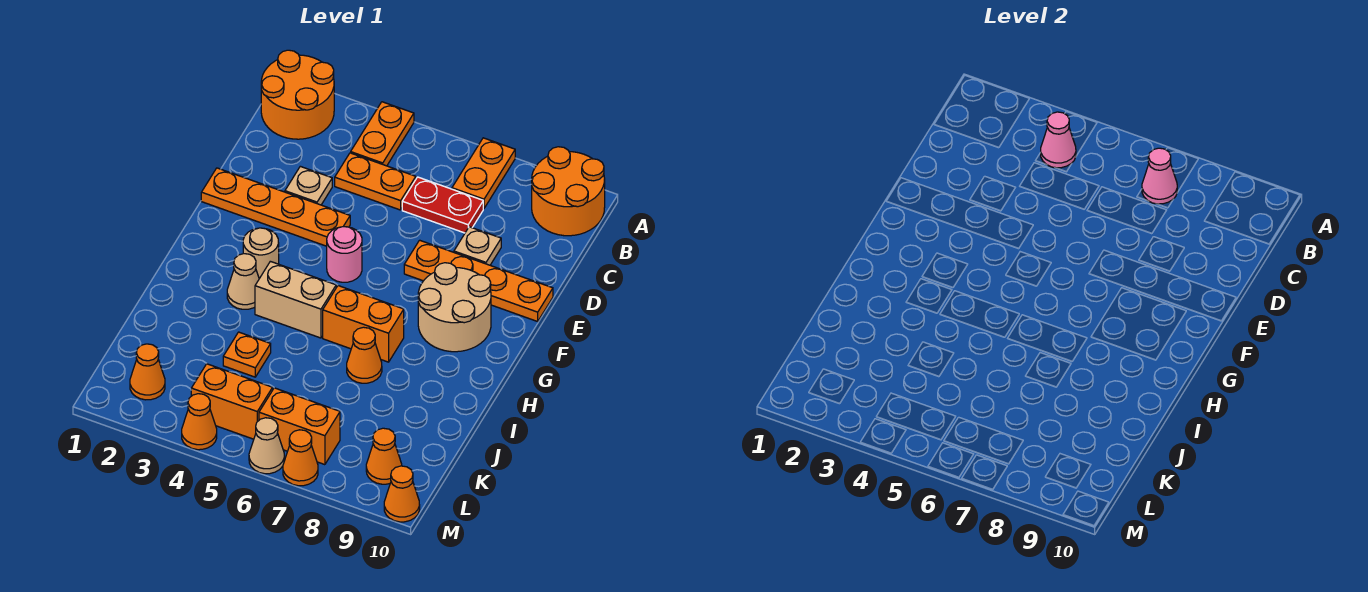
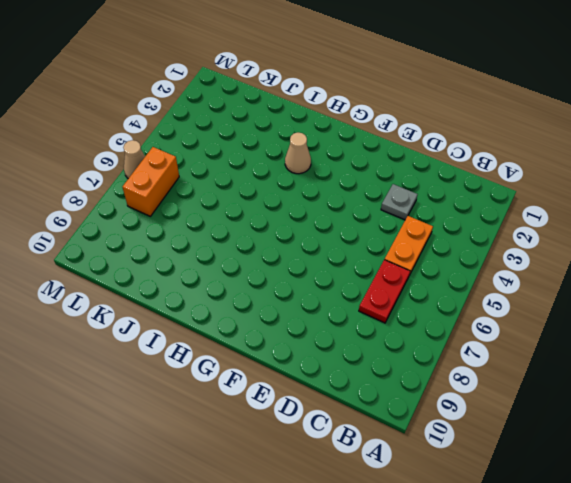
grey 1x1 plate [381,184,418,220] -> tan 1x1 plate [285,166,332,205]
none -> orange 2x2 round brick [261,50,334,139]
none -> orange 1x2 plate [351,102,414,166]
none -> orange 1x2 plate [452,138,515,208]

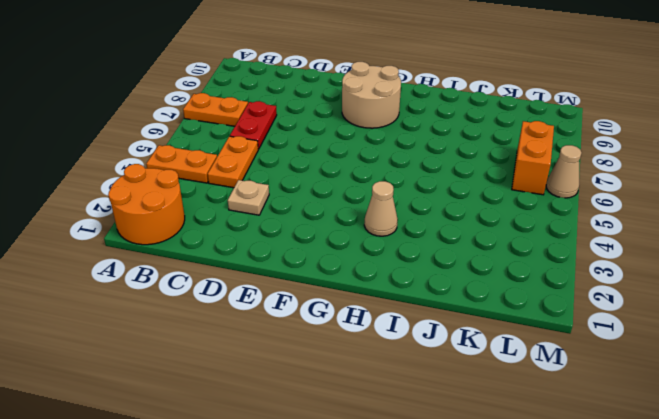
none -> orange 2x2 round brick [532,147,605,236]
none -> tan 1x1 plate [454,227,501,265]
none -> orange 1x4 plate [201,168,350,246]

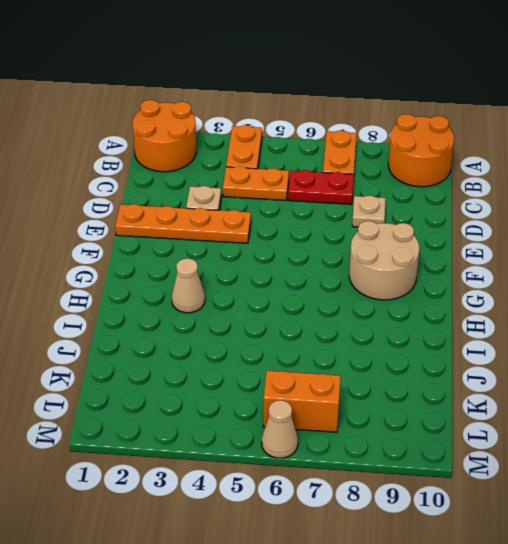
none -> orange 1x4 plate [404,240,553,321]
none -> pink 1x1 round brick [327,226,362,282]
none -> tan 1x1 round brick [243,228,279,279]

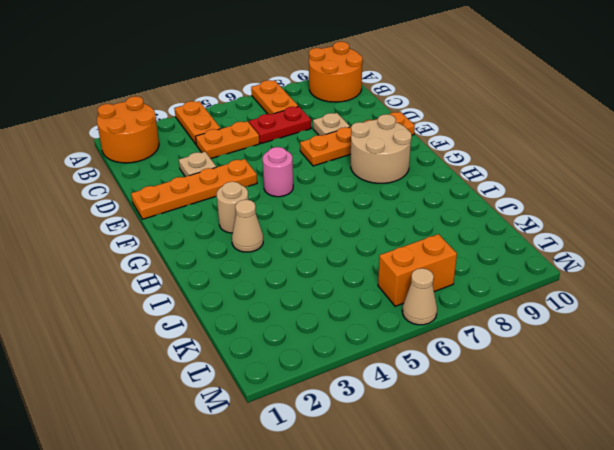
none -> tan 1x2 brick [255,261,336,338]
none -> orange 1x2 brick [323,286,404,362]
none -> orange 1x1 cone [347,327,382,383]

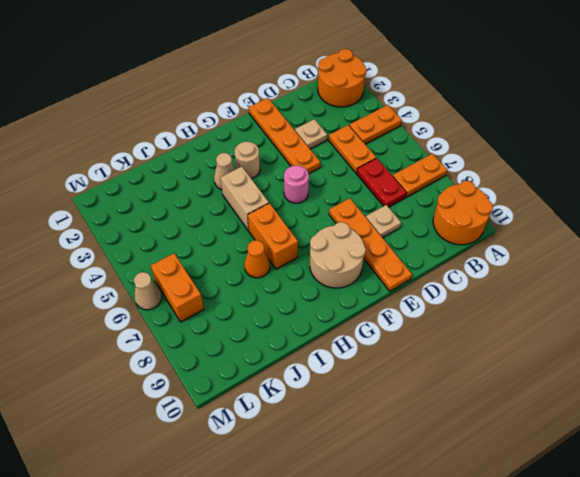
none -> orange 1x1 plate [223,332,271,377]
none -> orange 1x1 cone [130,344,165,400]
none -> orange 1x2 brick [191,364,273,439]

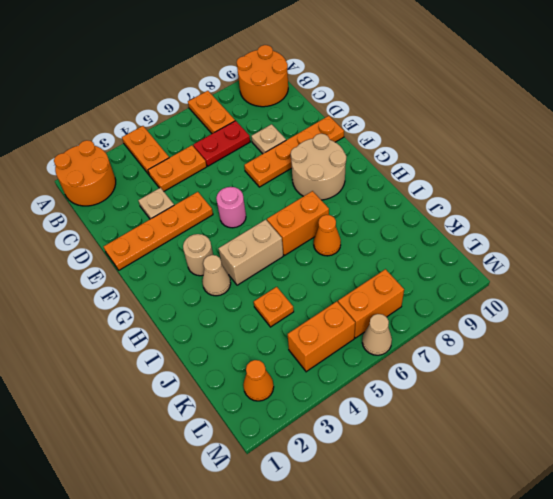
none -> orange 1x1 cone [366,428,402,484]
none -> orange 1x1 cone [182,394,217,450]
none -> orange 1x1 cone [283,430,318,486]

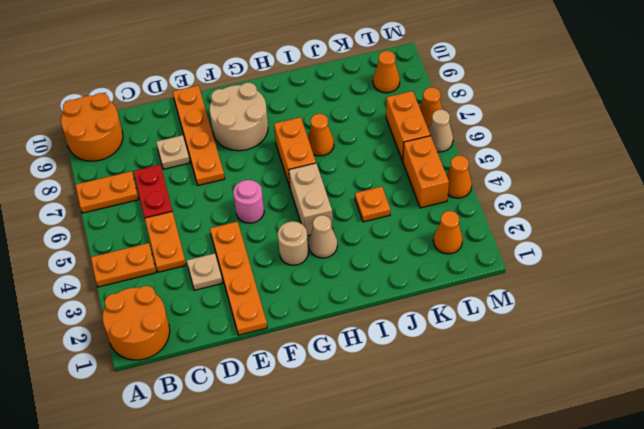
none -> orange 1x1 cone [384,466,420,522]
none -> pink 1x1 cone [1041,112,1076,168]
none -> pink 1x1 cone [1142,148,1177,204]

